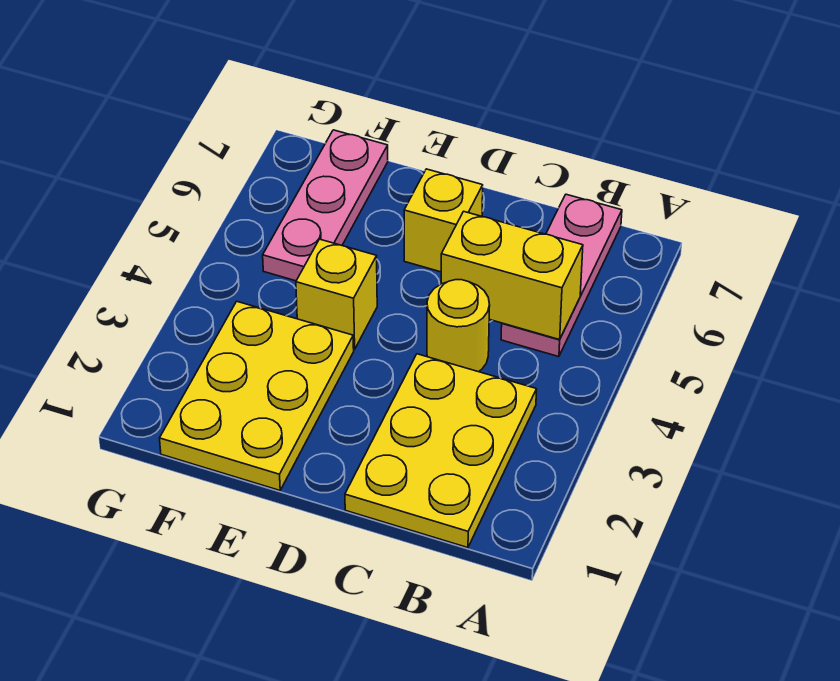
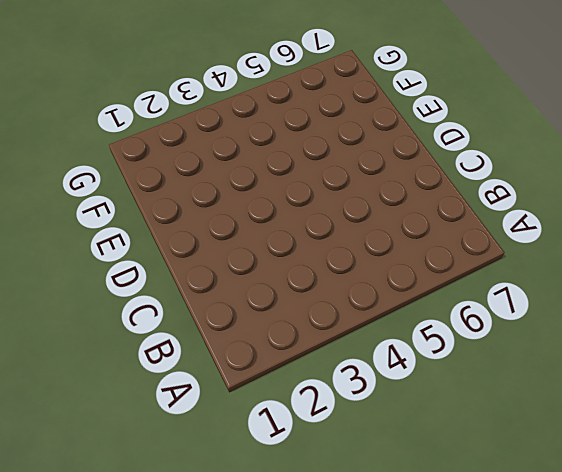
none -> yellow 2x3 plate [345,354,537,548]
none -> pink 1x3 plate [501,194,622,357]

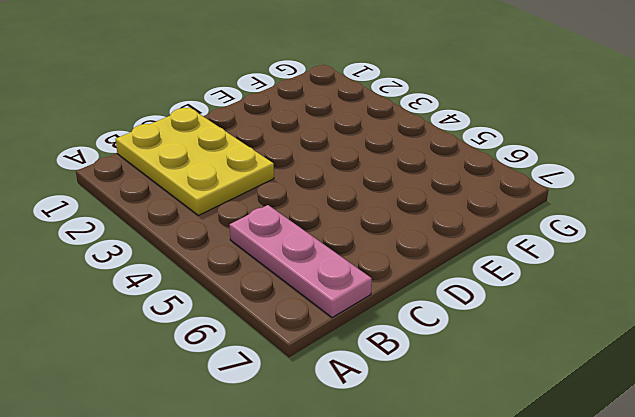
none -> yellow 1x1 round brick [427,280,490,372]
none -> yellow 1x1 brick [404,169,483,272]

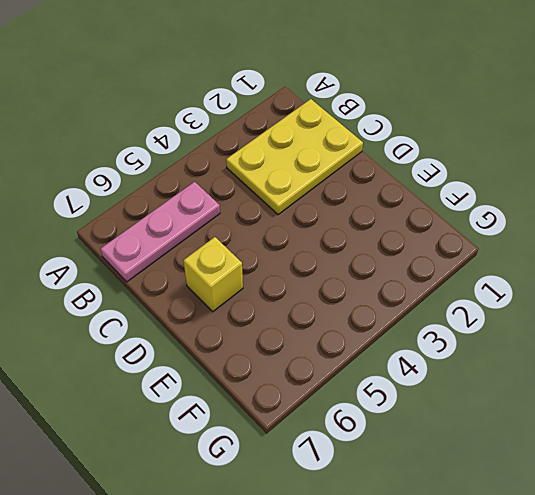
none -> yellow 1x1 round brick [427,280,490,372]
none -> yellow 2x3 plate [159,301,354,490]

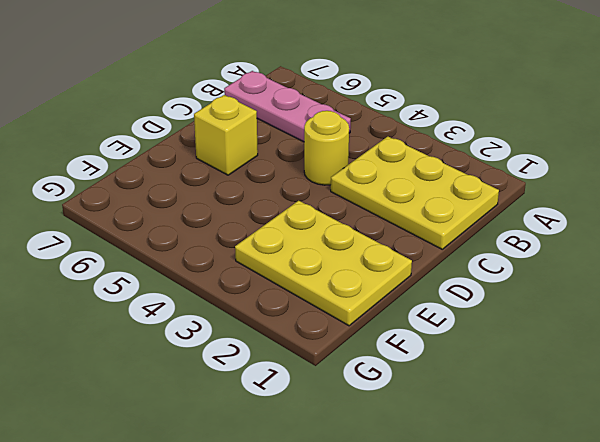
none -> yellow 1x1 brick [296,239,377,349]
none -> pink 1x3 plate [263,130,388,281]

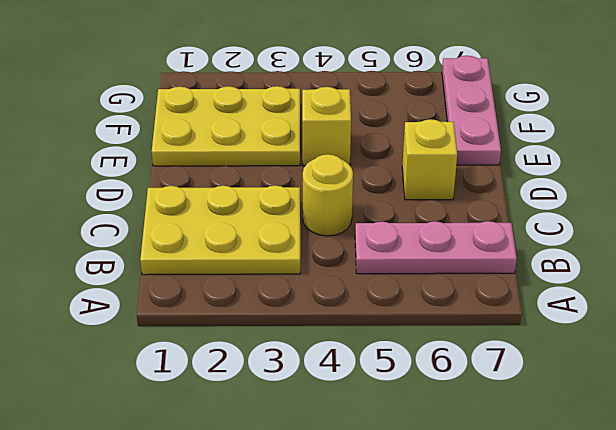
pink 1x3 plate [442,56,501,165] -> pink 1x3 plate turned to [263,130,388,281]
none -> yellow 1x2 brick [441,211,583,340]

